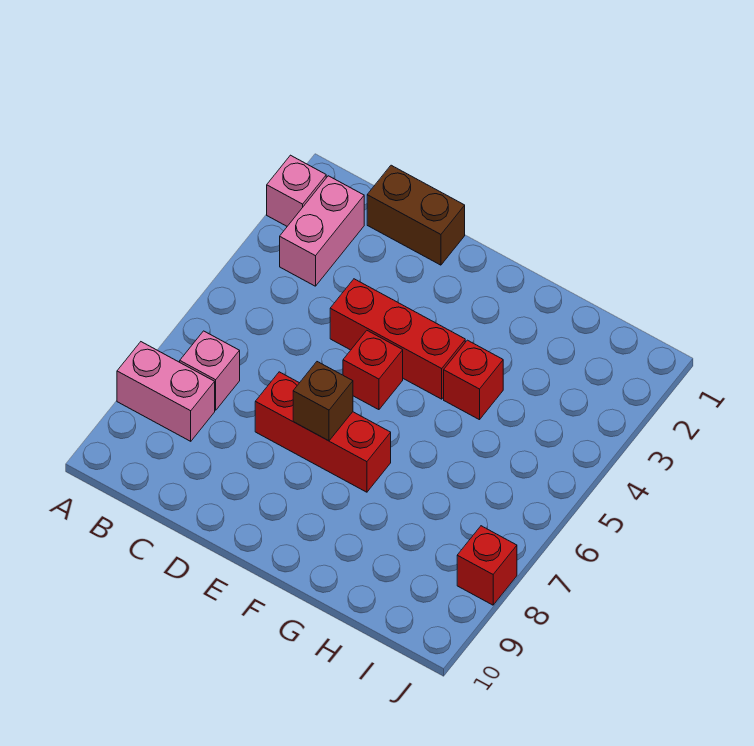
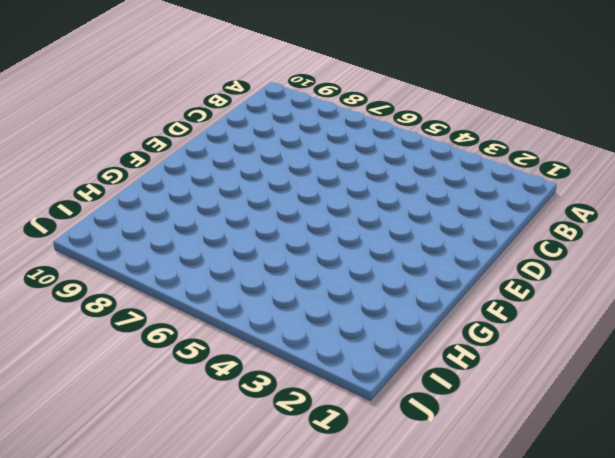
none -> pink 1x1 brick [267,155,326,226]
none -> pink 1x2 brick [117,342,215,441]

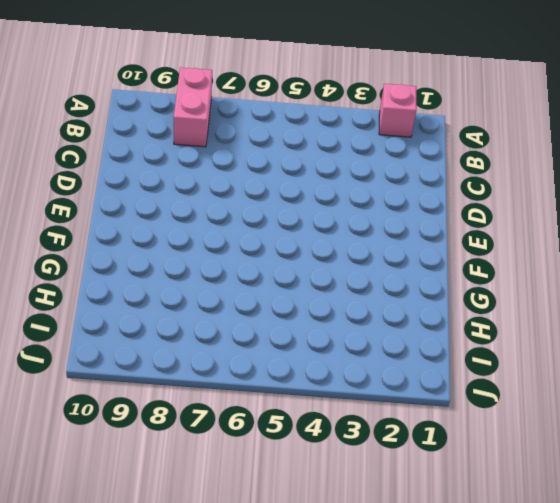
none -> pink 1x2 brick [280,176,364,286]
none -> pink 1x1 brick [180,331,240,410]

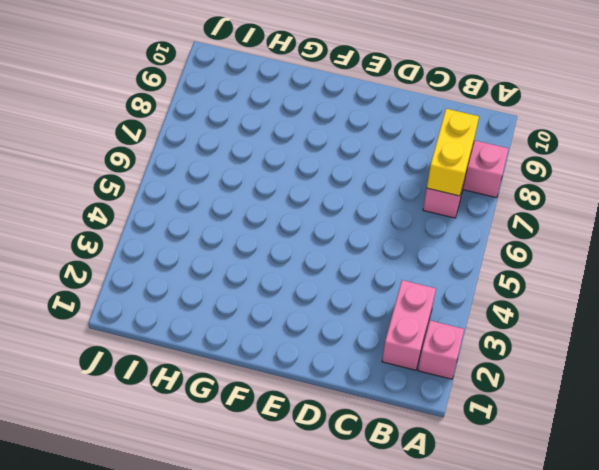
yellow 1x2 brick [427,109,479,196] -> none
none -> brown 1x2 brick [367,165,465,265]
none -> red 1x3 brick [330,279,465,399]

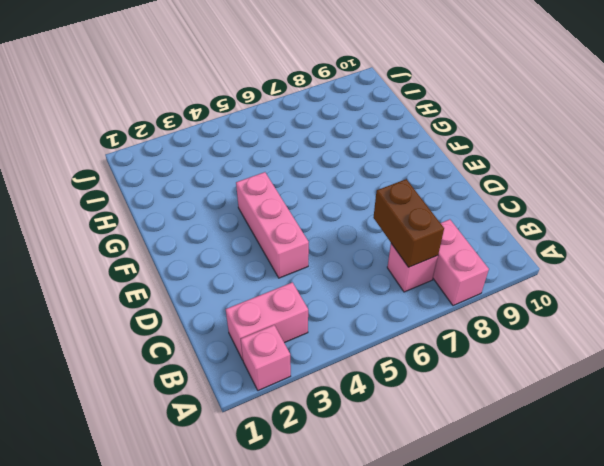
brown 1x2 brick [373,179,444,267] -> brown 1x2 brick moved to [367,165,465,265]
pink 1x3 brick [236,172,309,278] -> red 1x3 brick [330,279,465,399]
none -> red 1x3 brick [255,372,391,492]
none -> red 1x1 brick [343,331,403,410]

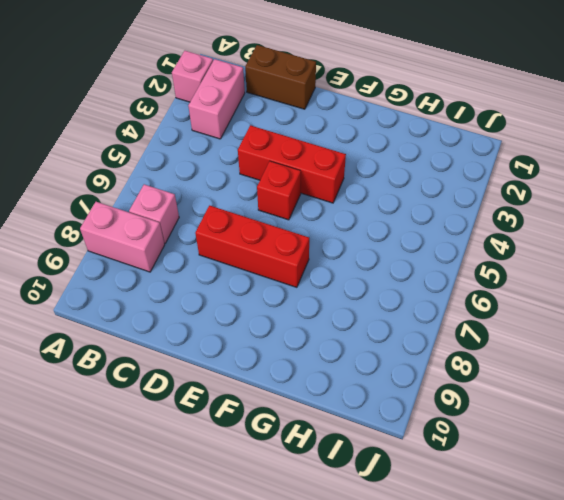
none -> red 1x1 brick [444,340,503,420]
none -> red 1x1 brick [457,526,517,605]

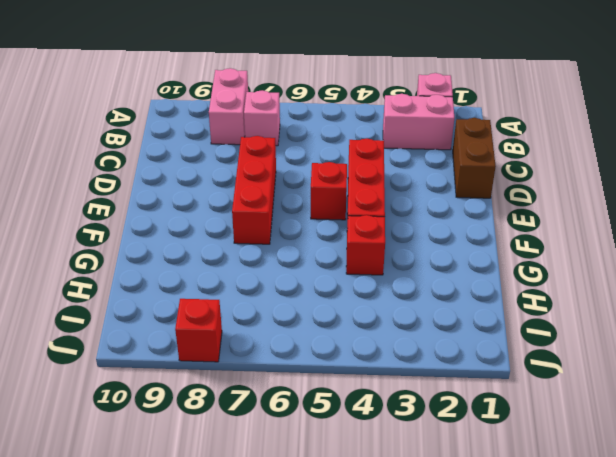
none -> brown 1x1 brick [293,362,353,441]

